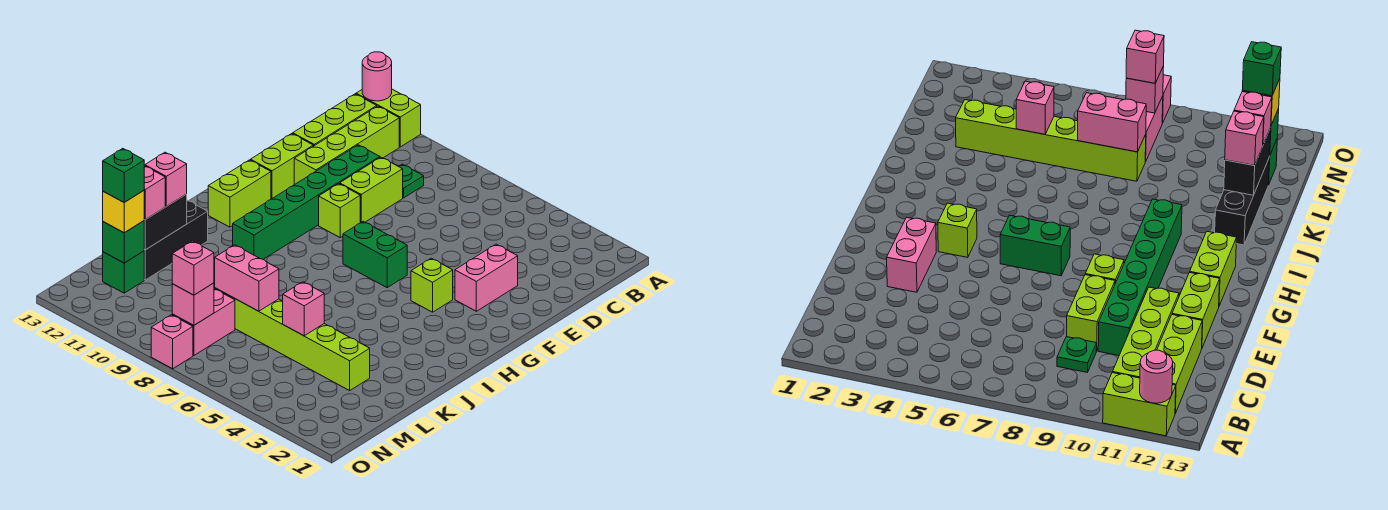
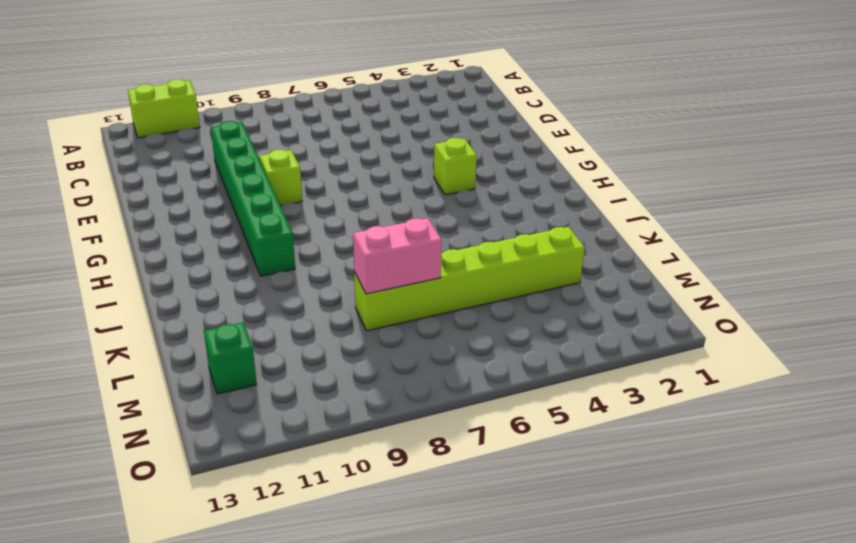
none -> lime 1x4 brick [294,106,399,185]
none -> lime 1x3 brick [293,94,377,146]
none -> green 1x1 plate [399,164,424,198]

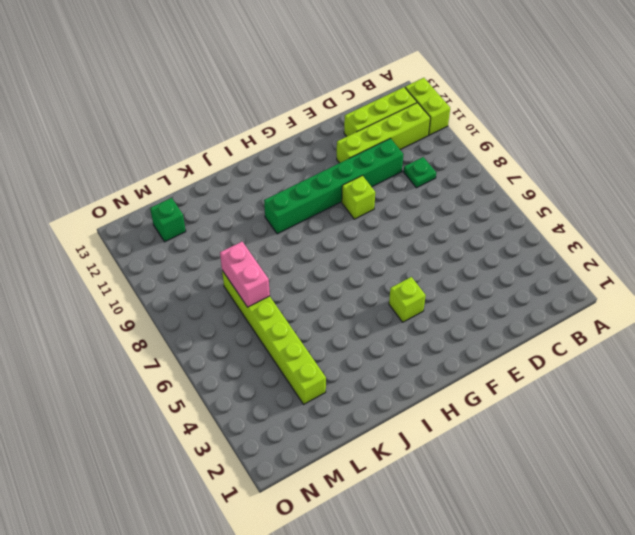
none -> lime 1x2 brick [340,157,403,223]
none -> pink 1x2 brick [455,244,518,311]
none -> lime 1x2 brick [250,134,313,199]

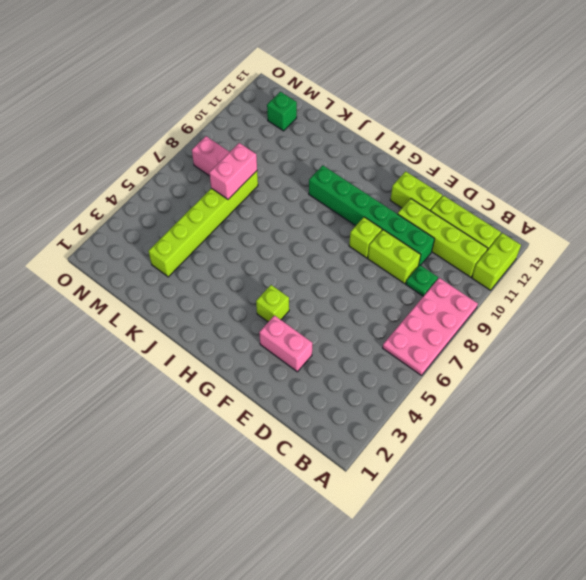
pink 2x4 plate [383,278,478,376] -> none
none -> green 1x2 brick [343,222,407,287]
none -> lime 1x2 brick [208,160,271,227]
none -> black 1x3 brick [144,200,208,280]

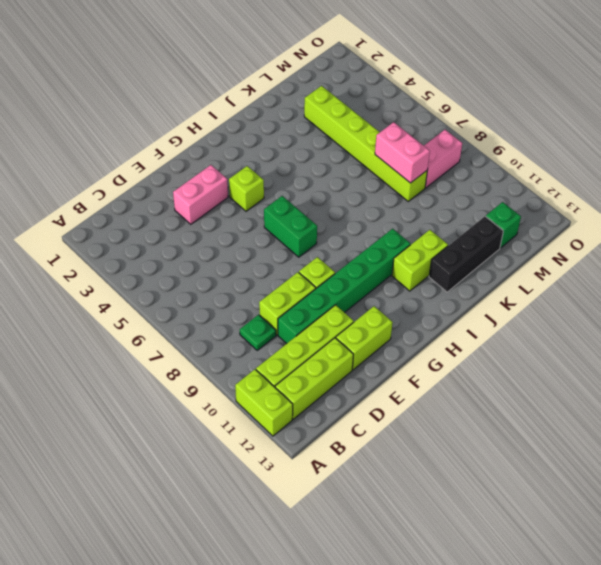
lime 1x2 brick [392,230,448,291] -> lime 1x2 brick moved to [208,160,271,227]
none -> pink 1x1 brick [151,315,193,369]
none -> pink 1x1 round brick [362,52,392,101]
none -> black 1x2 brick [144,194,187,250]

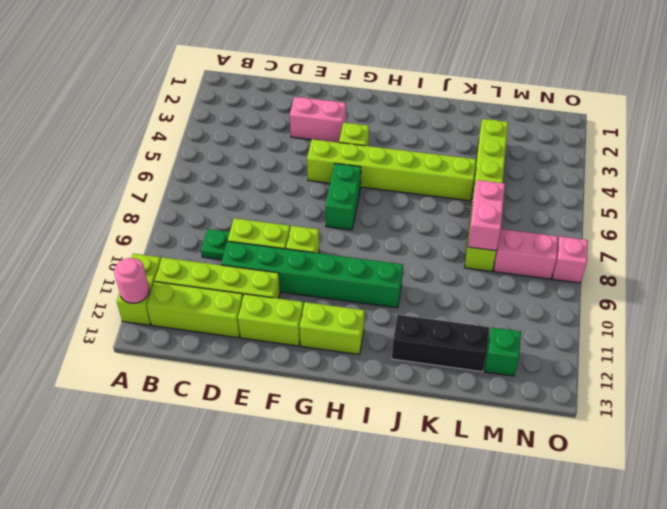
lime 1x6 brick [307,139,476,201] -> none
none -> black 1x2 brick [144,194,187,250]
none -> pink 1x1 brick [283,282,324,336]
none -> green 1x1 brick [103,221,144,263]

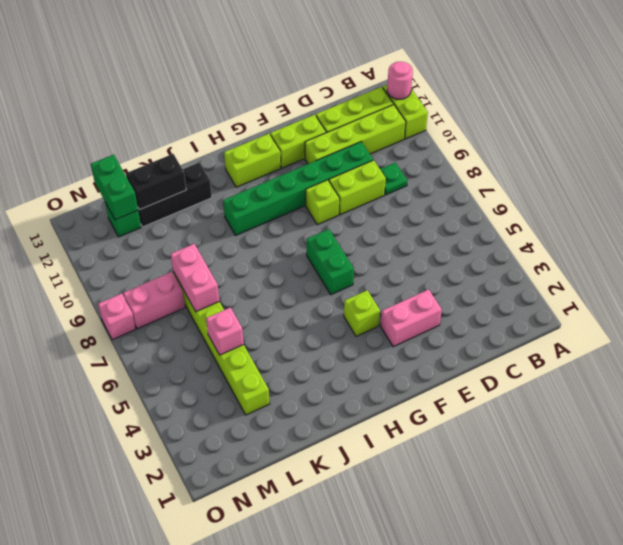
green 1x2 brick [91,154,138,220] -> green 1x1 brick [103,221,144,263]
none -> pink 1x1 brick [172,283,214,325]
none -> pink 1x1 brick [145,152,187,206]
none -> pink 1x1 brick [144,166,165,220]

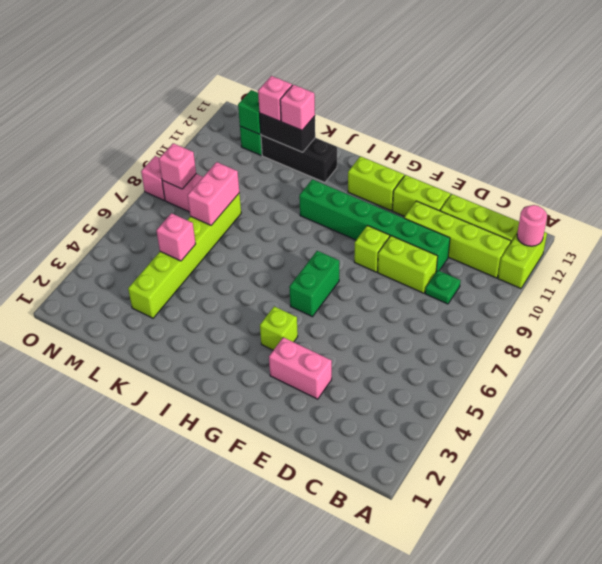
none -> yellow 1x1 brick [103,191,144,233]
none -> pink 1x1 brick [172,241,214,295]
none -> green 1x1 brick [103,148,144,202]

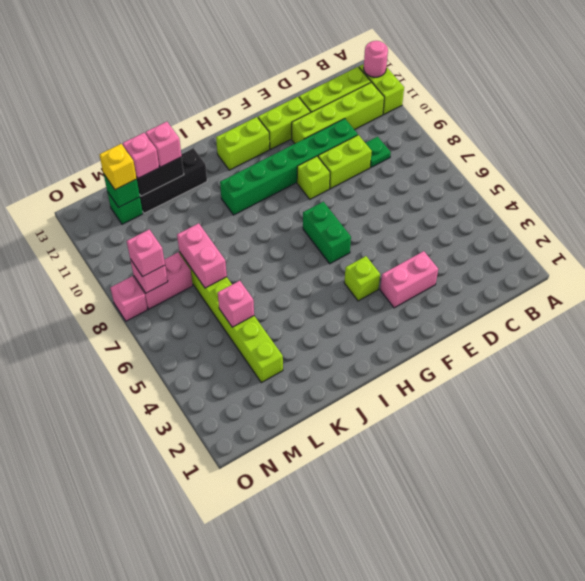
none -> green 1x1 brick [103,148,144,202]

